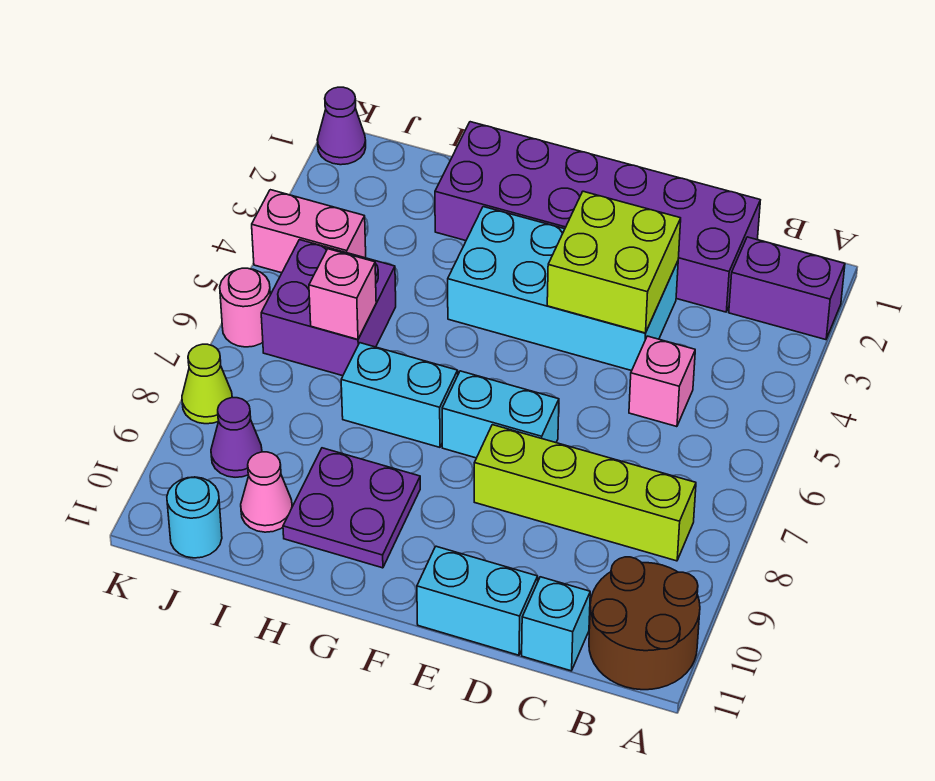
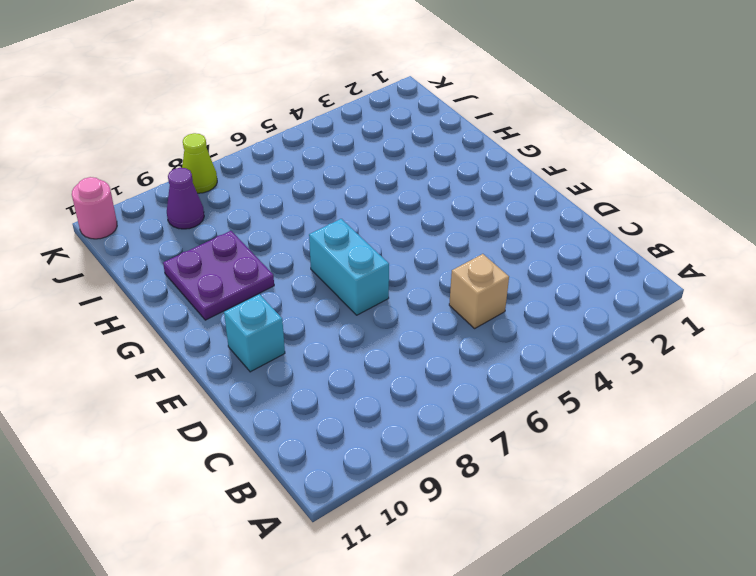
tan 1x1 brick [449,254,509,328] -> pink 1x1 brick [629,336,695,427]
cyan 1x1 brick [224,294,285,372] -> cyan 1x1 brick moved to [522,577,590,671]
pink 1x1 round brick [72,177,117,239] -> pink 1x1 round brick moved to [220,268,270,347]
none -> purple 1x2 brick [729,237,845,340]
none -> brown 2x2 round brick [589,557,700,690]
none -> lime 1x4 brick [474,425,696,561]

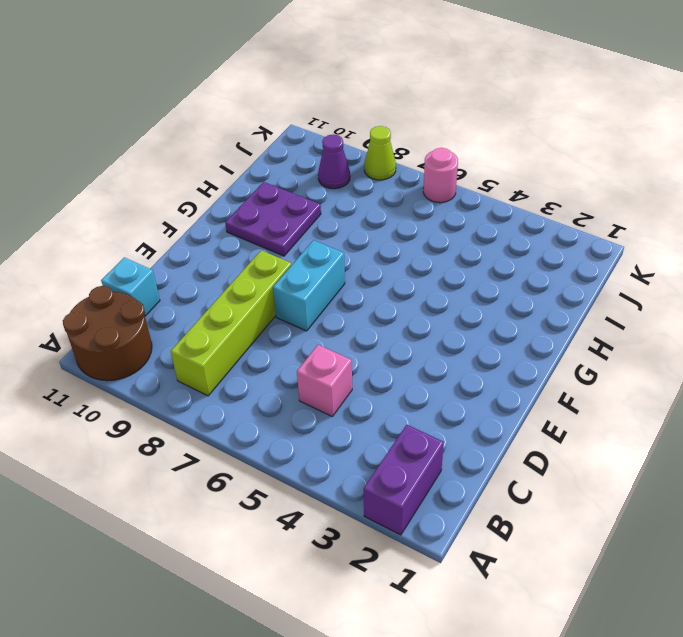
none -> purple 2x6 brick [435,122,760,312]
none -> cyan 2x4 brick [448,207,678,371]
none -> cyan 1x2 brick [417,546,538,655]

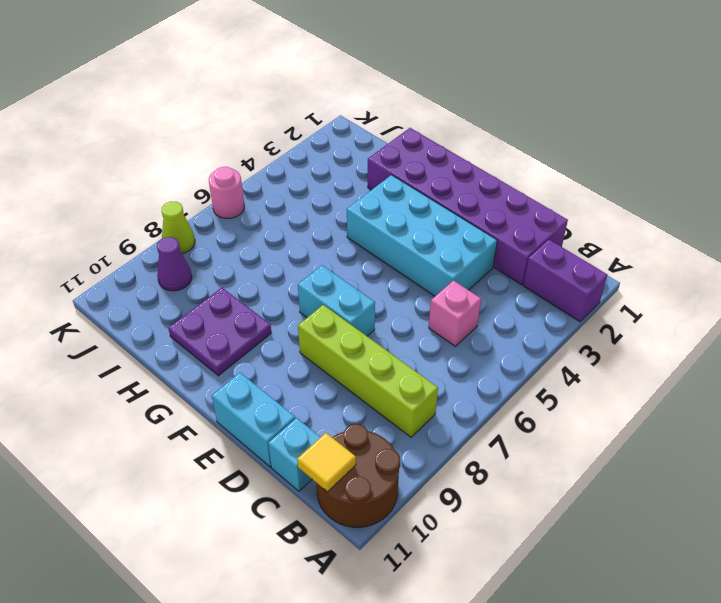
yellow 1x1 tile [297,433,356,492] -> none
none -> cyan 1x2 brick [341,343,458,447]
none -> purple 2x2 brick [261,240,396,376]
none -> pink 1x1 cone [241,452,292,532]

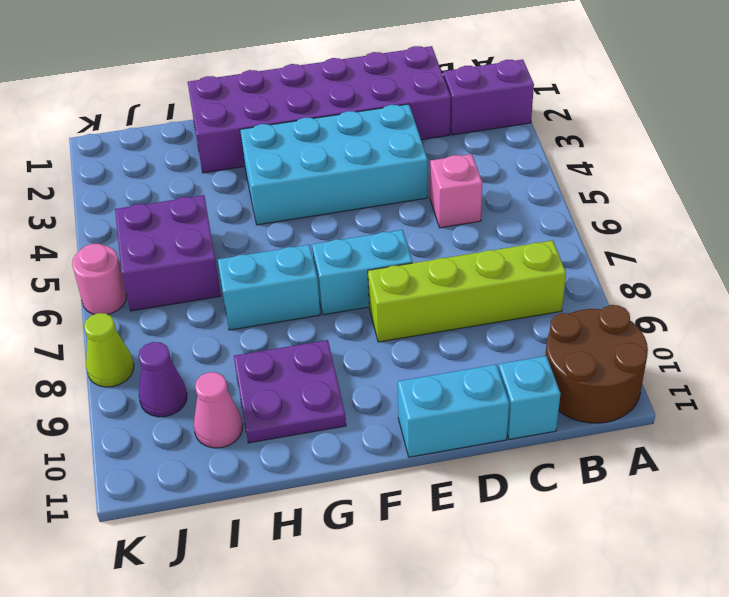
none -> pink 1x2 brick [252,190,366,273]
none -> cyan 1x1 round brick [167,477,222,558]
none -> purple 1x1 cone [317,87,366,165]

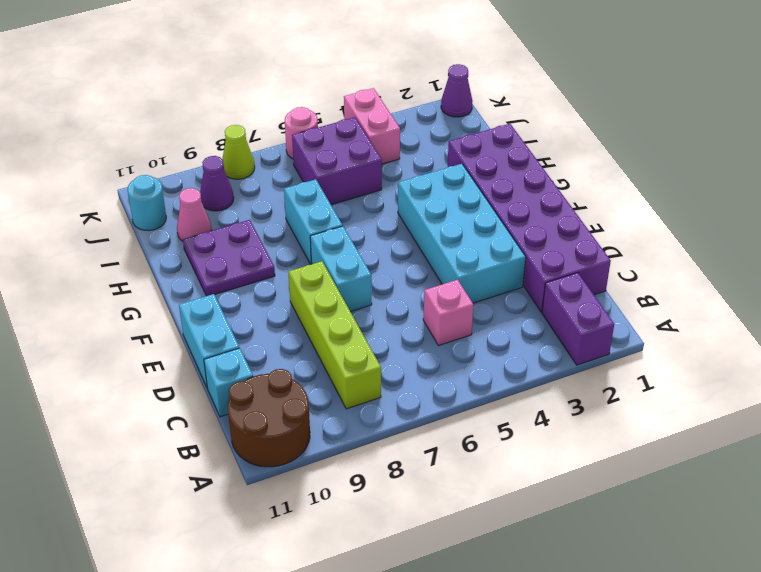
none -> lime 2x2 brick [547,191,681,333]
none -> pink 1x1 brick [309,249,376,339]

